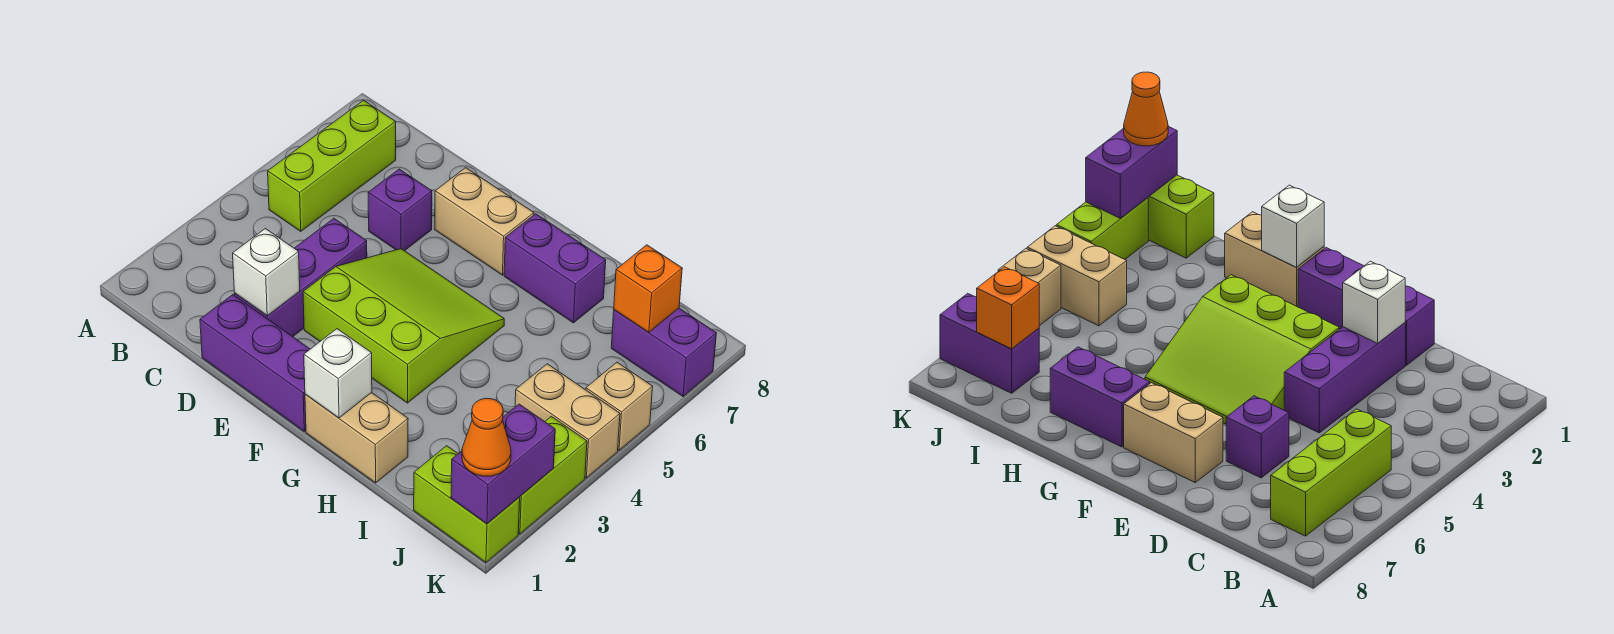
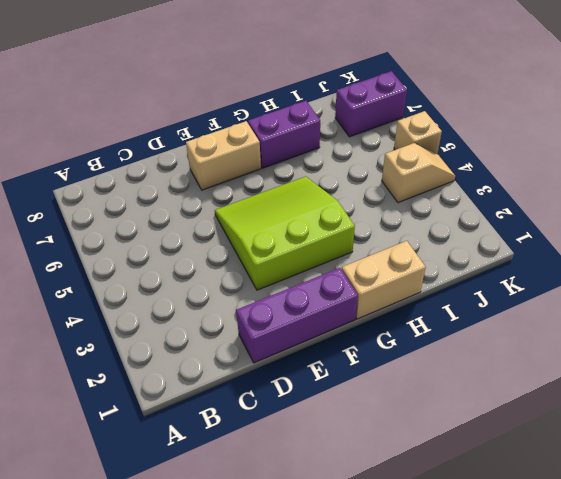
tan 1x2 slope [382,143,455,203] -> tan 1x2 brick [515,364,620,478]
none -> lime 1x3 brick [268,101,396,231]
none -> purple 1x3 brick [234,218,367,337]
none -> purple 1x1 brick [368,169,432,251]

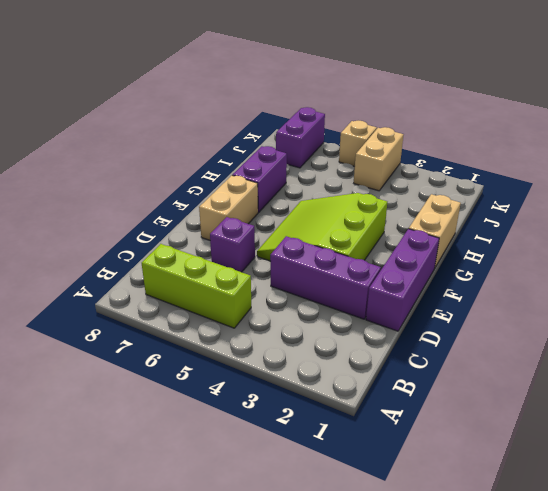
none -> lime 1x2 brick [414,446,520,563]
none -> lime 1x2 brick [518,416,587,534]
none -> white 1x1 brick [233,229,300,316]

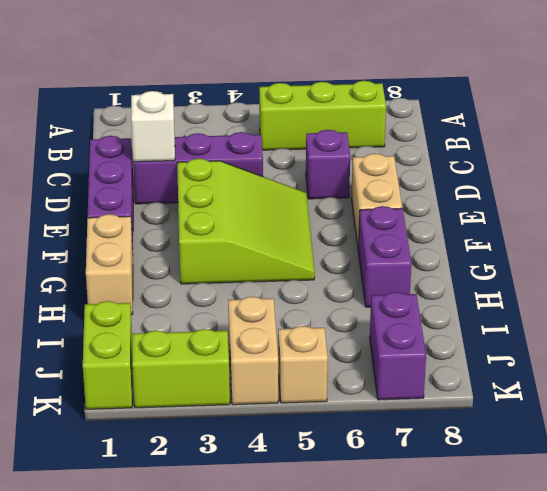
none -> white 1x1 brick [304,329,372,418]
none -> orange 1x1 brick [614,245,682,332]
none -> purple 1x2 brick [451,404,555,524]

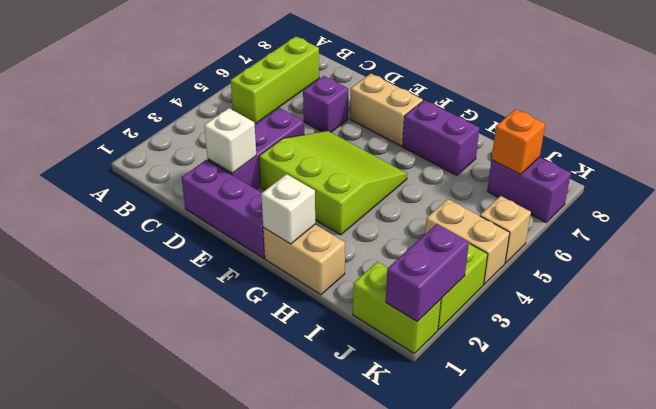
none -> orange 1x1 cone [462,398,511,476]

